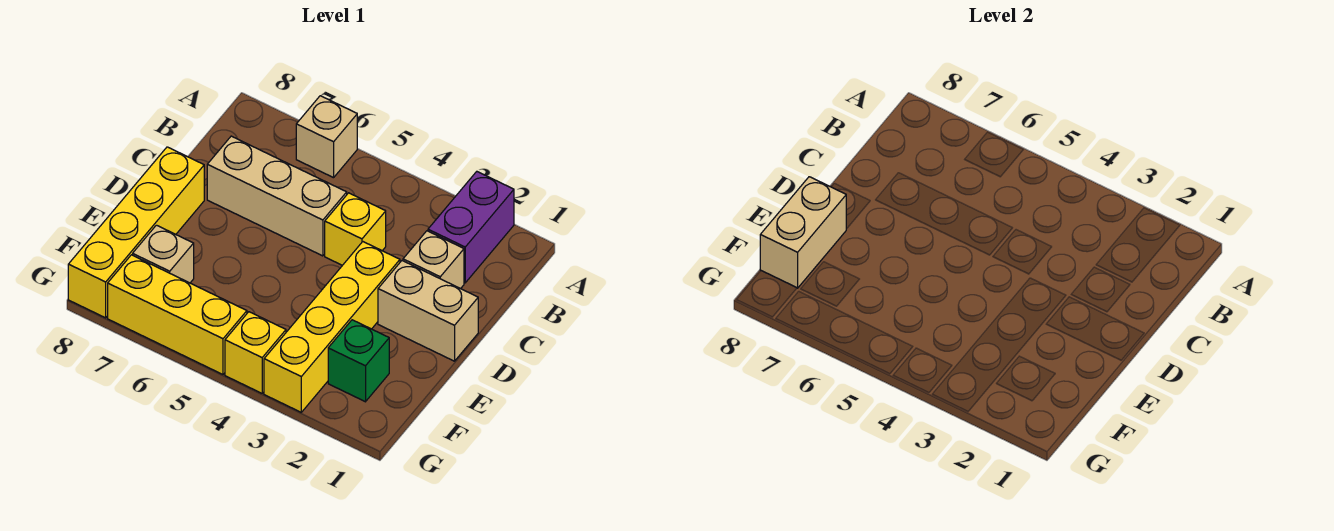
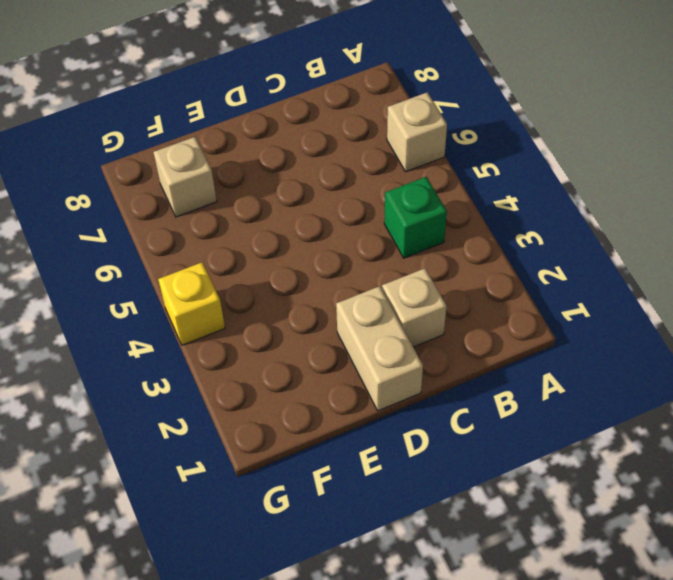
green 1x1 brick [384,177,447,258] -> green 1x1 brick moved to [328,320,389,402]
none -> purple 1x2 brick [428,172,514,283]
none -> yellow 1x1 brick [325,193,386,265]
none -> tan 1x3 brick [207,136,347,256]

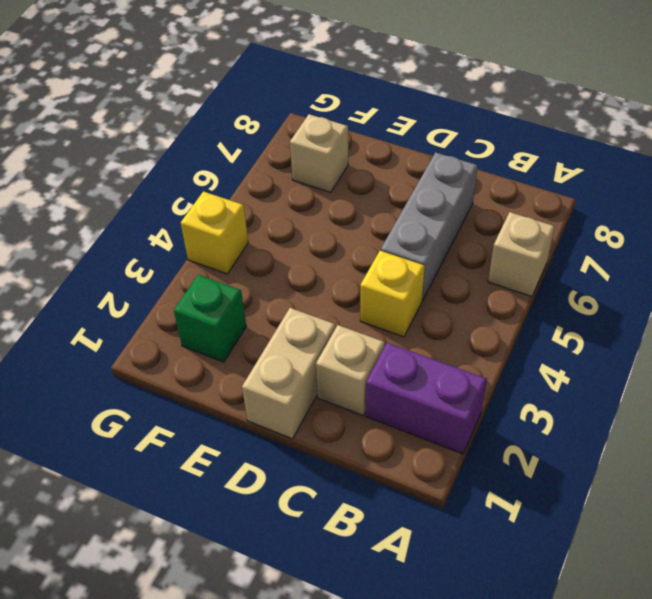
grey 1x3 brick [381,152,478,301] -> tan 1x3 brick [207,136,347,256]
none -> yellow 1x4 brick [264,242,400,412]
none -> yellow 1x4 brick [68,147,204,318]
none -> yellow 1x3 brick [108,255,247,374]

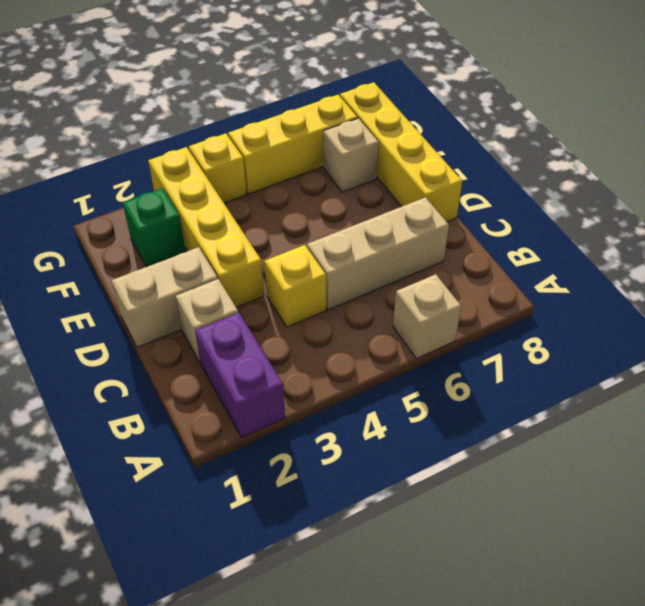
none -> tan 1x2 brick [760,177,846,288]

